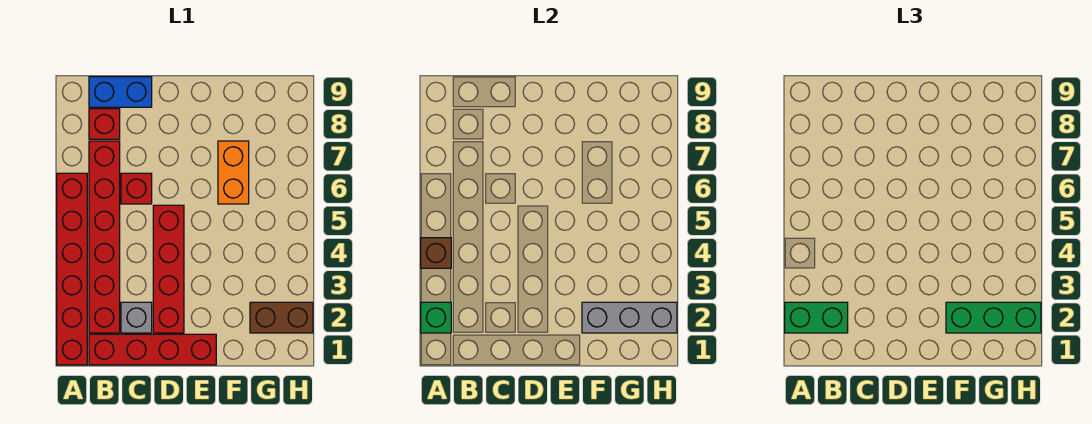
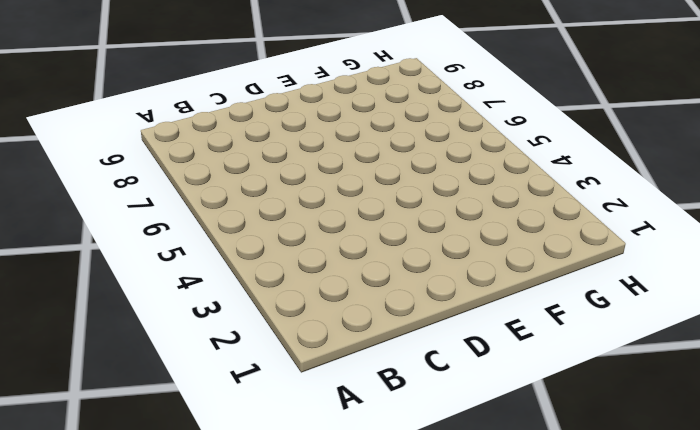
none -> red 1x6 brick [57,173,87,365]
none -> red 1x4 brick [89,334,216,365]
none -> red 1x6 brick [89,141,120,333]

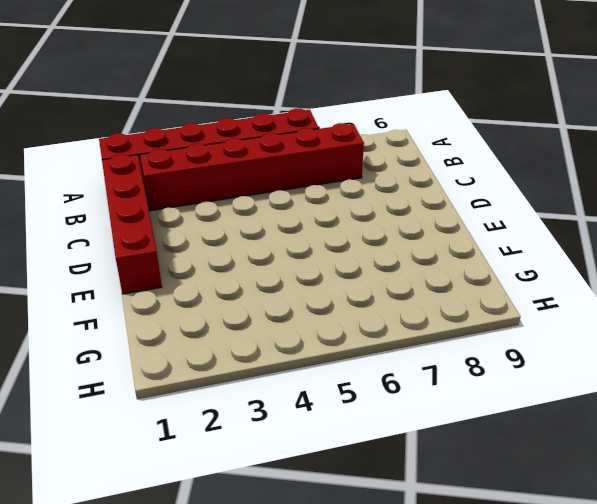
none -> red 1x1 brick [89,109,120,139]
none -> blue 1x2 brick [89,77,152,107]
none -> grey 1x1 brick [121,302,152,333]

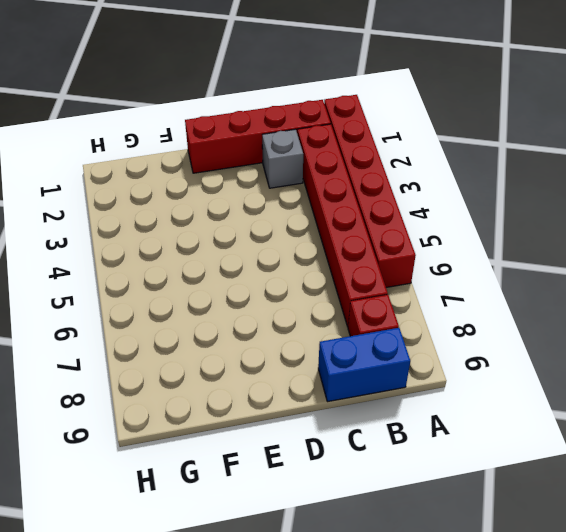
none -> red 1x1 brick [121,173,152,204]
none -> red 1x4 brick [153,205,184,333]
none -> orange 1x2 brick [218,141,249,204]

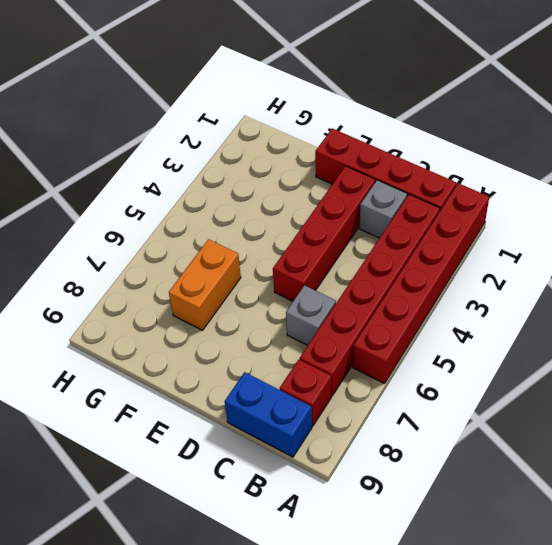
grey 1x1 brick [286,285,336,345] -> red 1x1 brick [121,173,152,204]
none -> brown 1x2 brick [250,302,313,333]
none -> green 1x1 brick [421,302,451,333]
none -> brown 1x1 brick [421,238,451,268]

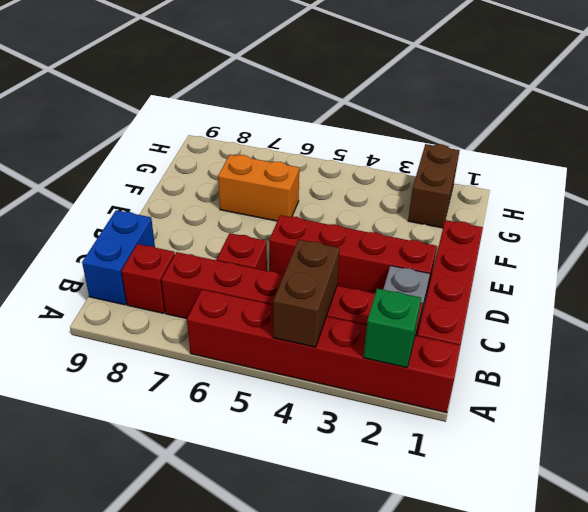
brown 1x2 brick [273,239,340,347] -> brown 1x1 brick [421,238,451,268]
none -> grey 1x3 brick [582,302,677,333]
none -> green 1x2 brick [785,302,848,333]
none -> green 1x3 brick [946,302,1041,333]

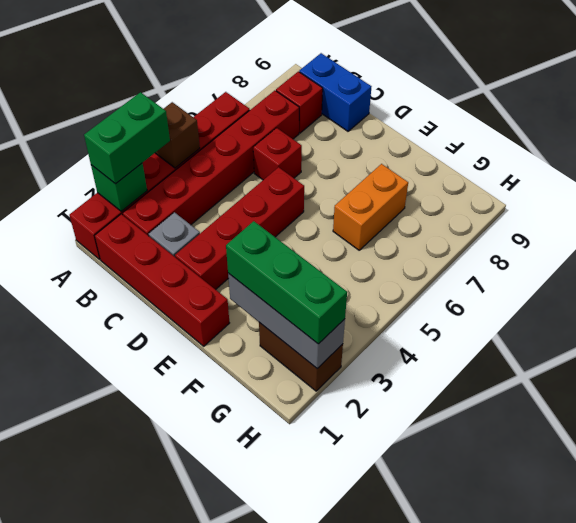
green 1x2 brick [84,92,170,184] -> green 1x2 brick turned to [785,302,848,333]

